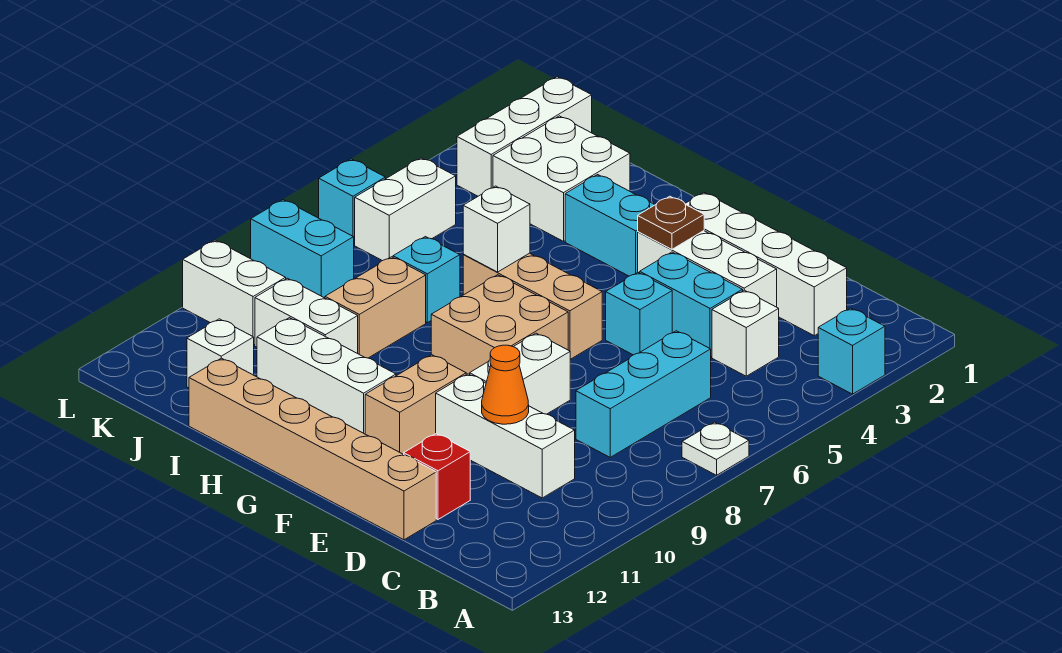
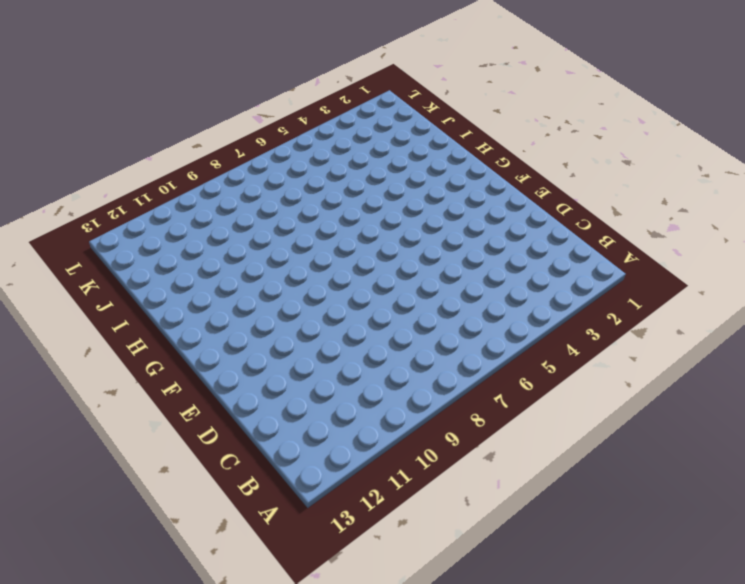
none -> cyan 1x1 brick [818,308,885,394]
none -> white 1x1 plate [682,422,749,475]
none -> white 1x4 brick [685,193,847,336]
none -> white 1x1 brick [712,290,779,376]

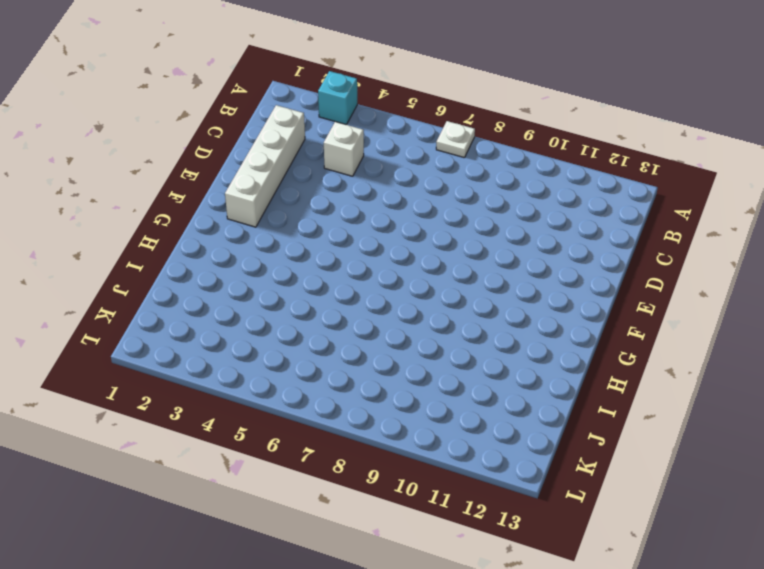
none -> cyan 1x3 brick [576,331,711,457]
none -> white 1x3 brick [436,374,575,498]
none -> white 1x3 brick [638,231,777,307]
none -> cyan 1x2 brick [640,252,743,357]

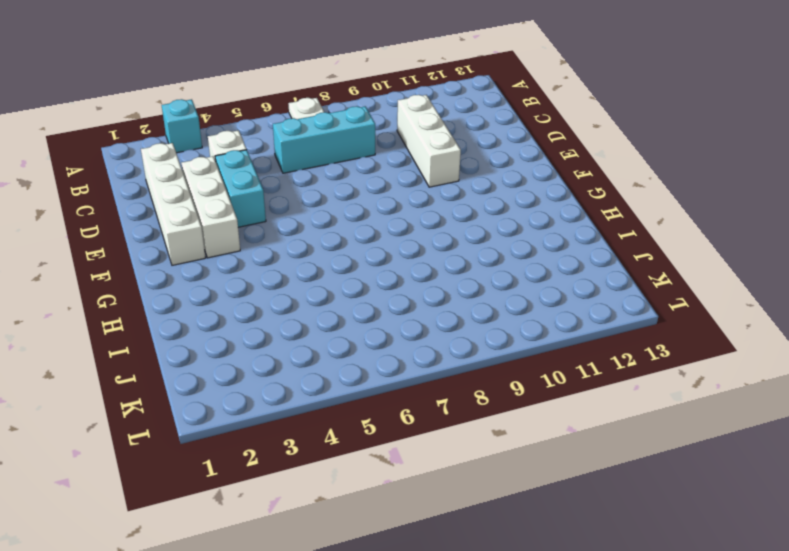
none -> red 1x1 brick [404,434,470,519]
none -> tan 1x6 brick [189,358,436,540]
none -> cyan 1x1 brick [606,273,672,355]
none -> white 1x2 brick [470,333,570,414]

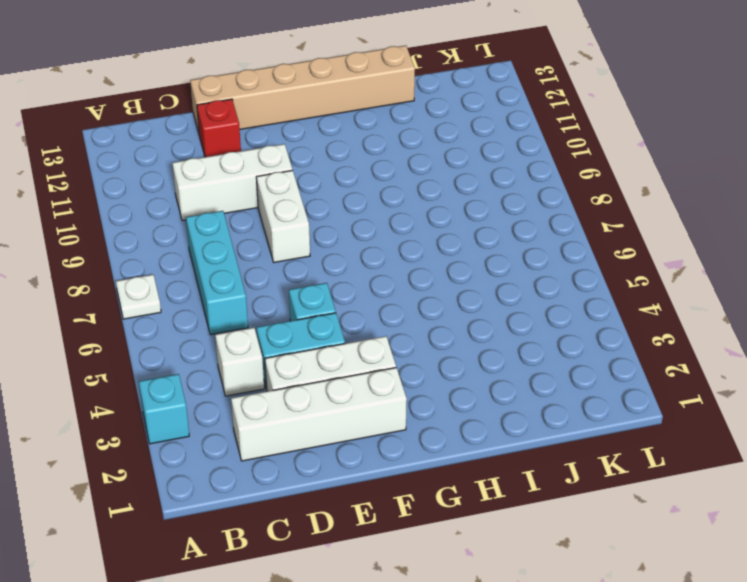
none -> tan 1x3 brick [463,253,602,359]
none -> tan 2x2 brick [431,275,568,374]
none -> tan 1x2 brick [365,355,466,454]
none -> cyan 1x2 brick [565,175,655,276]

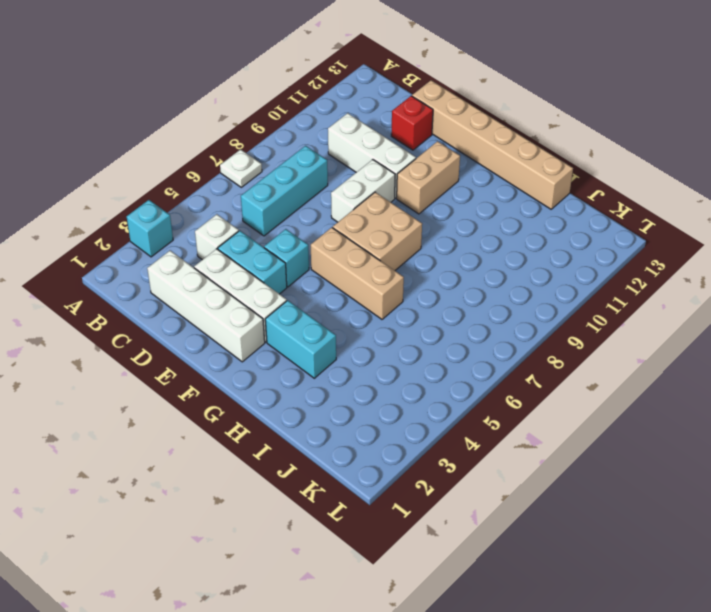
none -> white 1x3 brick [257,318,396,434]
none -> white 2x2 brick [493,116,630,241]
none -> cyan 1x1 brick [393,237,460,323]
none -> tan 1x2 brick [325,257,426,358]

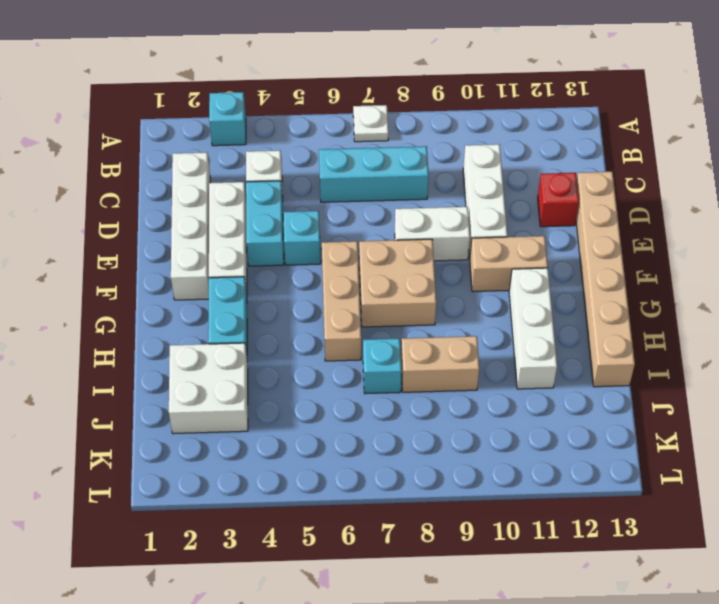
none -> white 1x2 brick [255,278,358,353]
none -> white 1x1 brick [187,319,254,388]
none -> white 1x3 brick [457,77,592,196]
none -> white 1x2 brick [355,158,456,261]

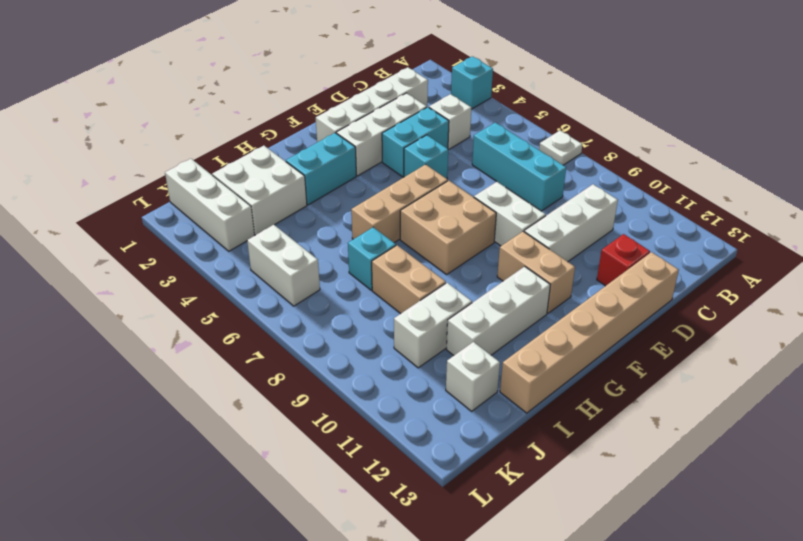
none -> cyan 1x2 brick [251,200,354,298]
none -> white 1x2 brick [183,240,286,345]
none -> cyan 1x1 brick [319,159,385,244]
none -> orange 1x1 cone [482,345,529,424]

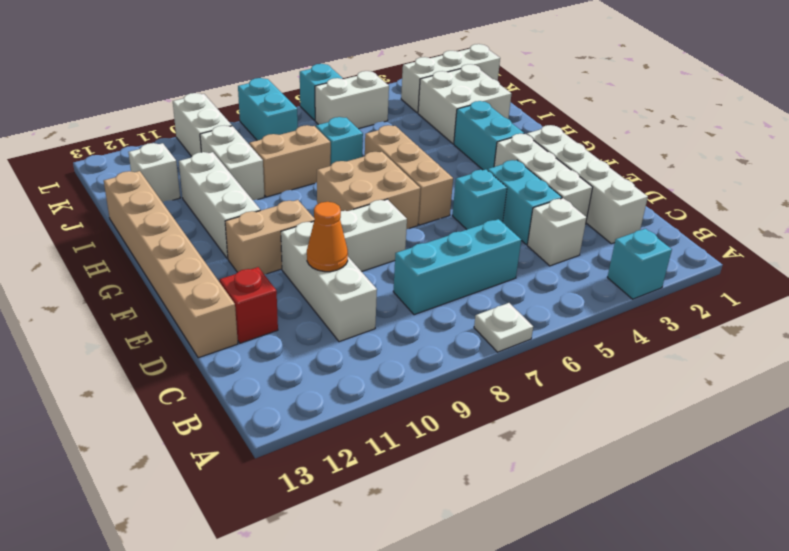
none -> brown 1x1 plate [638,196,704,249]
none -> white 1x1 brick [463,186,530,272]

